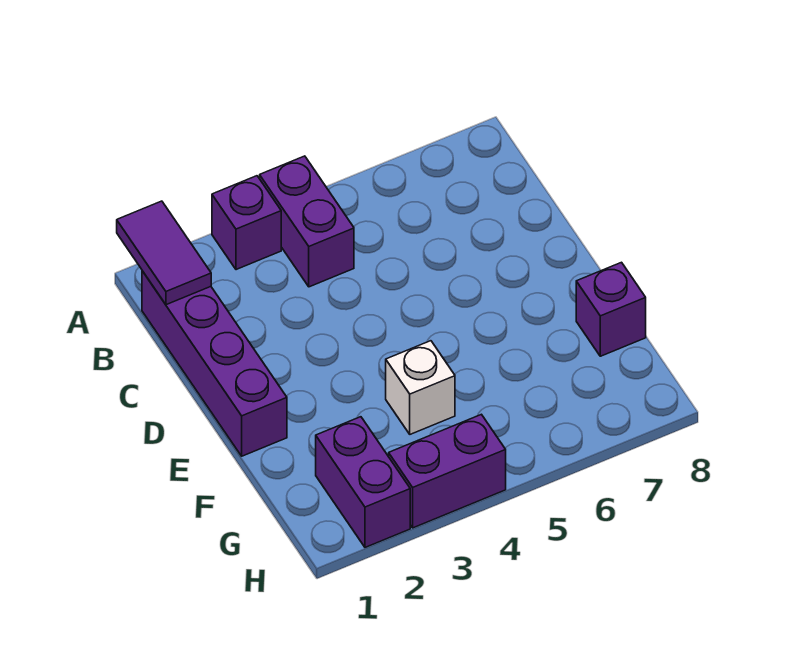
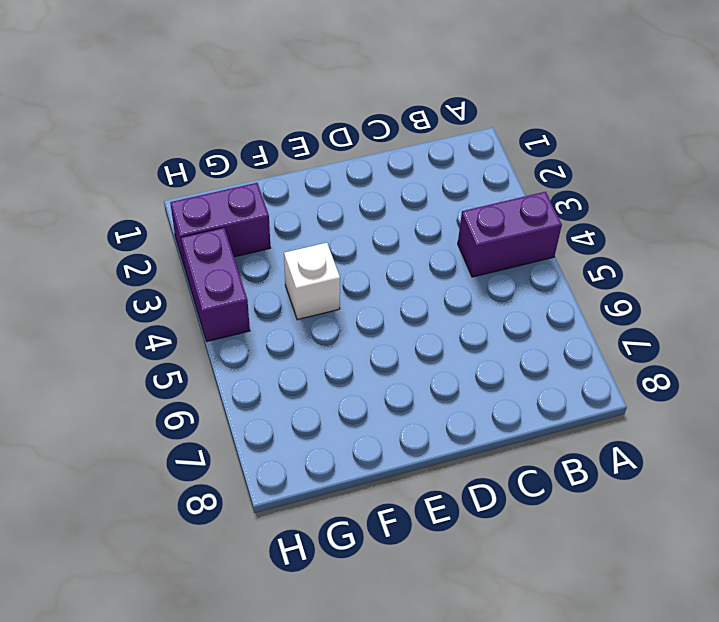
none -> purple 1x1 brick [212,176,281,270]
none -> purple 1x4 brick [142,271,287,456]

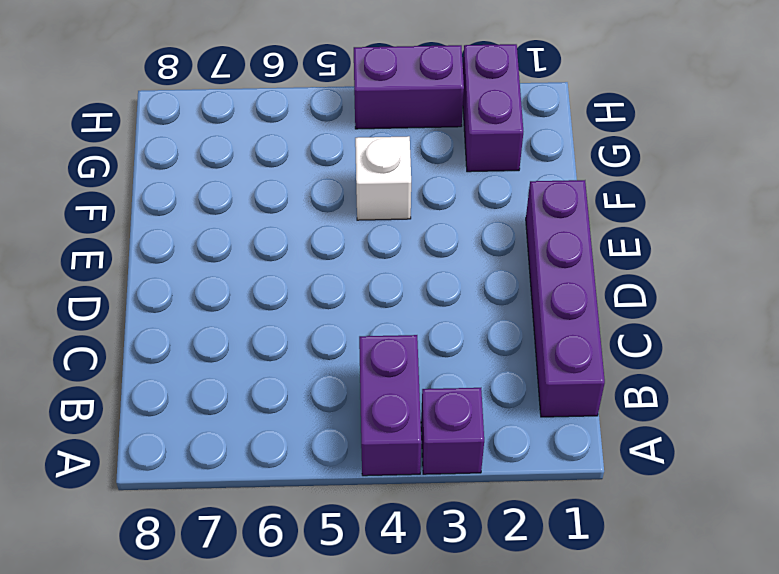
none -> purple 1x1 brick [576,262,646,356]
none -> purple 1x2 tile [117,201,211,305]

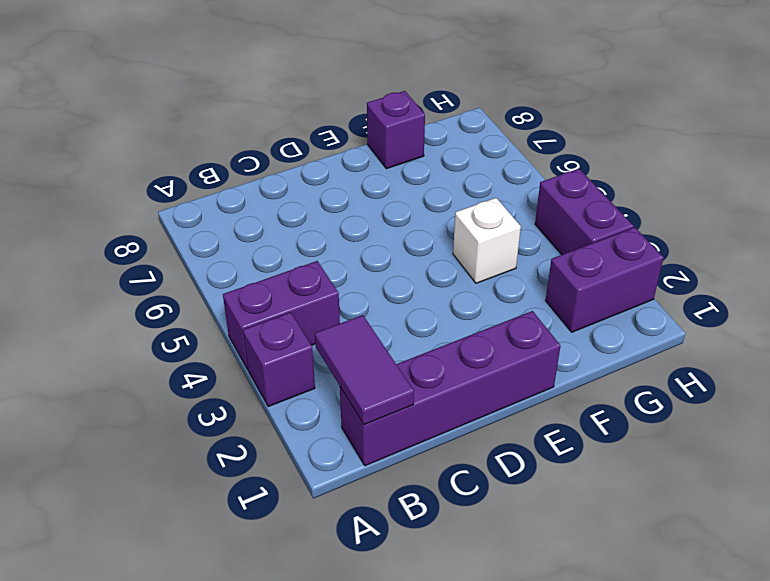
purple 1x2 tile [315,315,414,425] -> purple 1x2 tile turned to [117,201,211,305]

